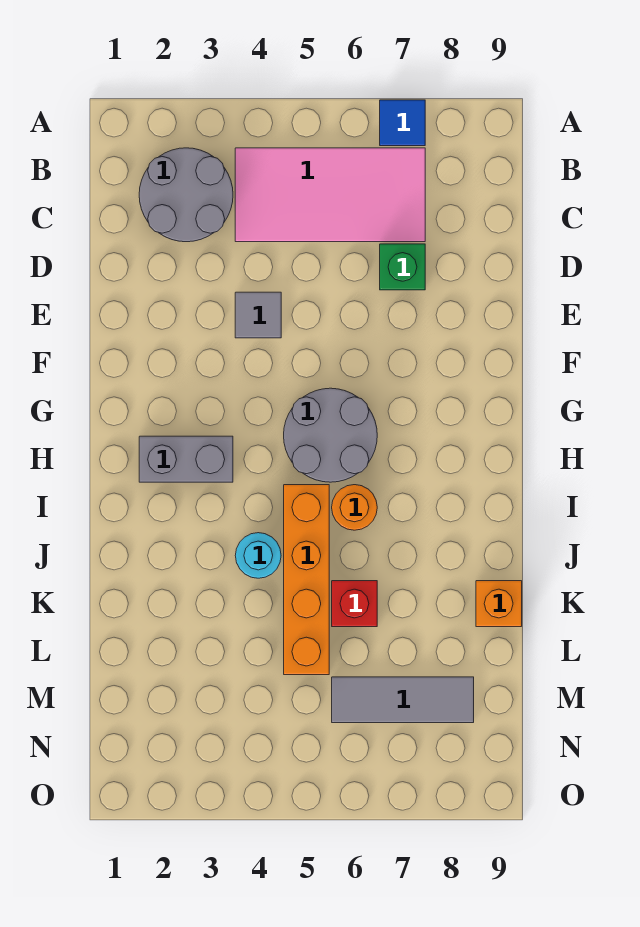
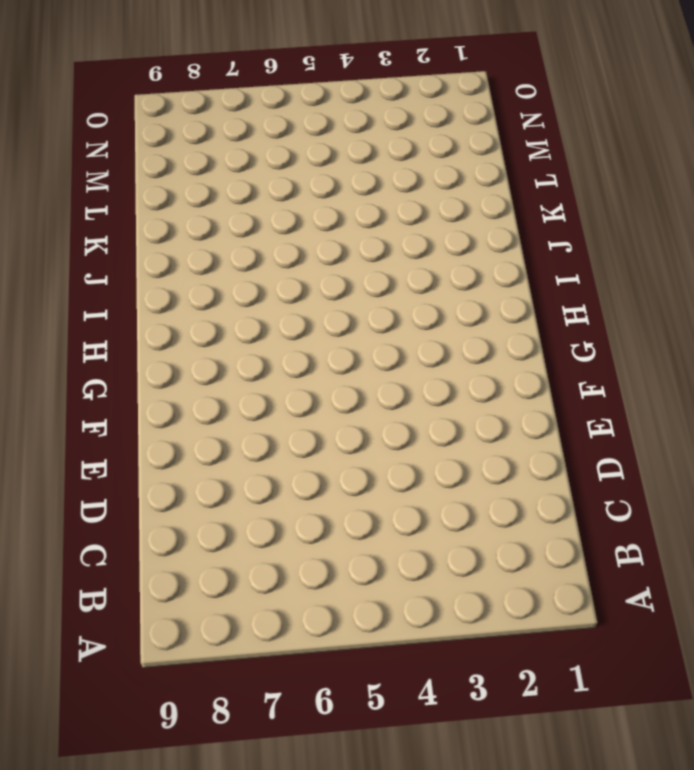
none -> blue 1x1 tile [380,100,425,146]
none -> grey 2x2 round brick [139,148,233,242]
none -> pink 2x4 tile [235,148,425,242]

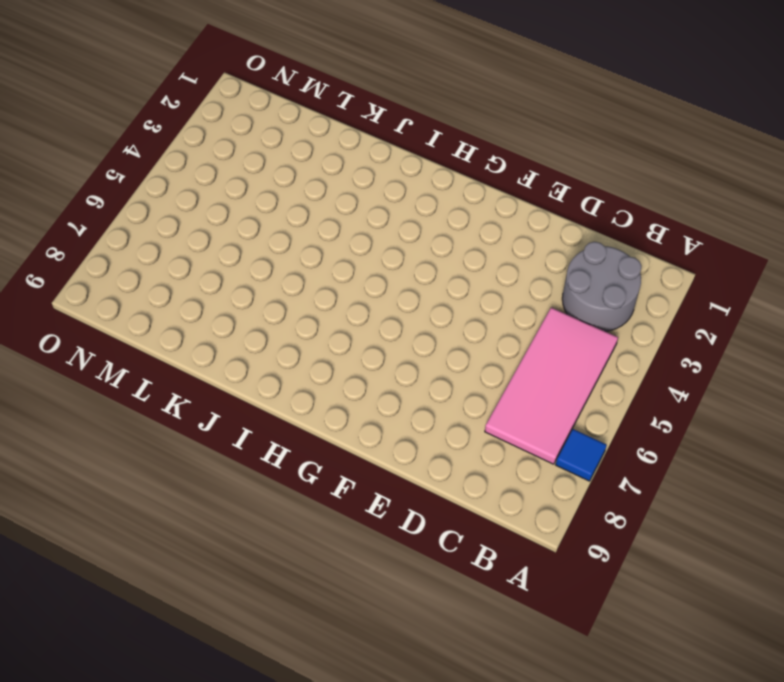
none -> green 1x1 brick [380,244,425,290]
none -> grey 1x1 tile [235,292,281,338]
none -> grey 2x2 round brick [284,388,377,482]

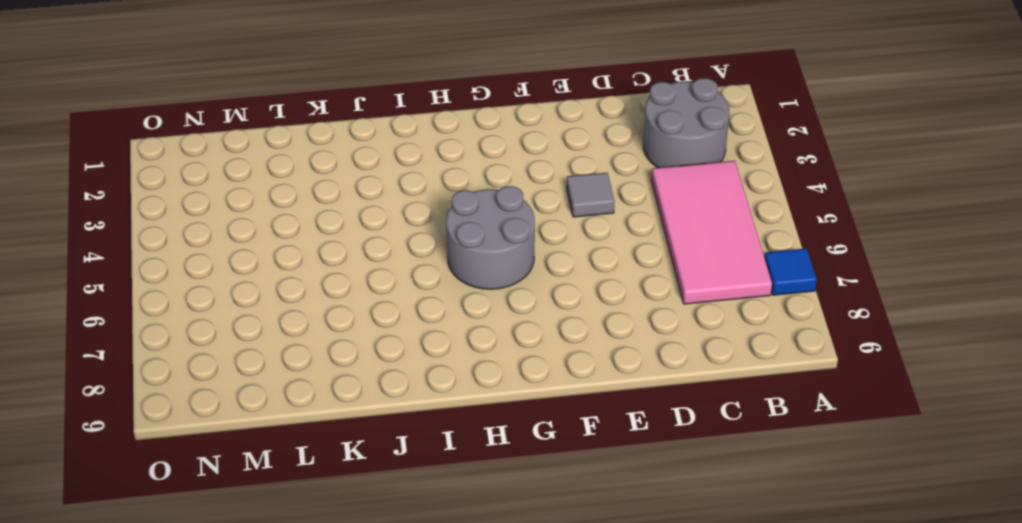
none -> green 1x1 brick [380,244,425,290]
none -> grey 1x2 brick [139,436,233,482]
none -> orange 1x4 brick [284,485,329,675]

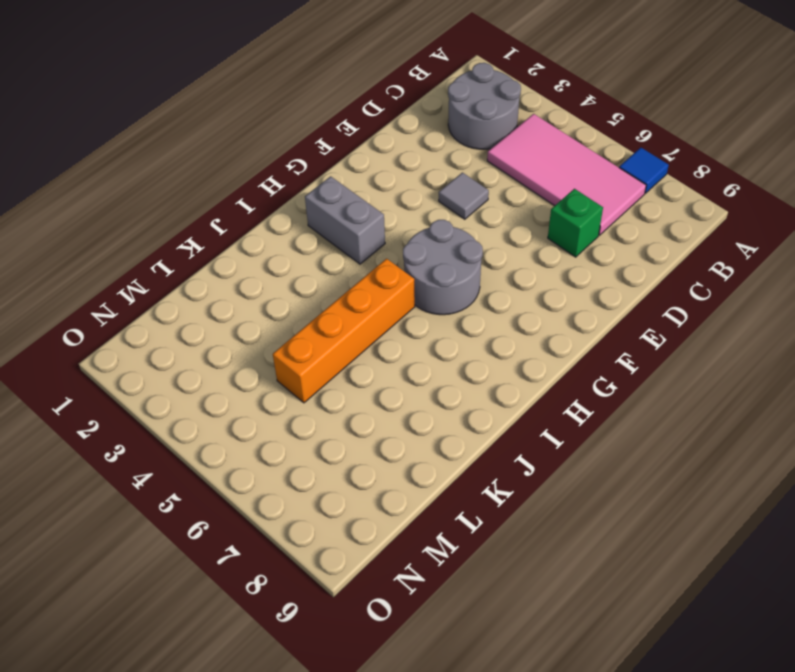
none -> orange 1x1 round brick [332,485,377,530]
none -> cyan 1x1 round brick [235,533,281,578]
none -> red 1x1 brick [332,581,377,627]

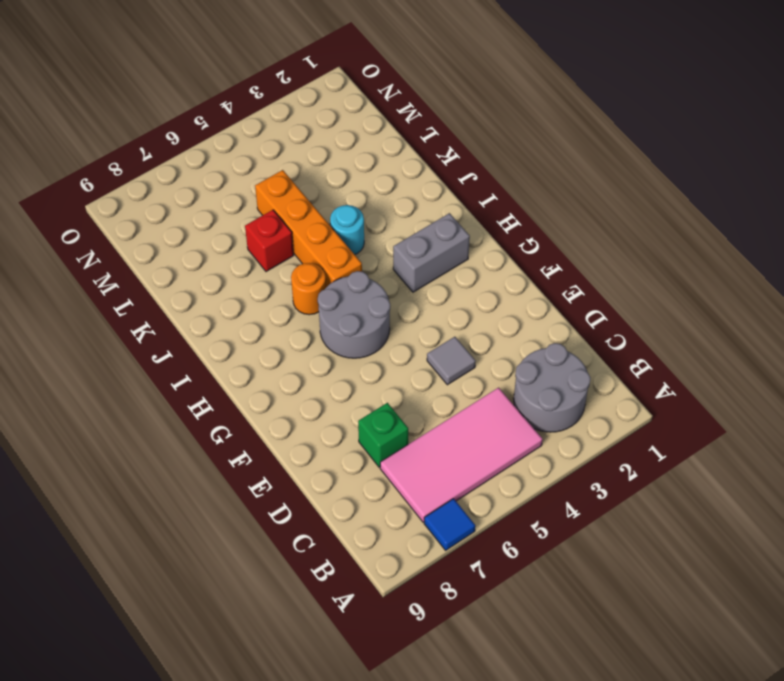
none -> orange 1x1 brick [476,581,522,627]
none -> grey 1x3 tile [332,677,474,723]

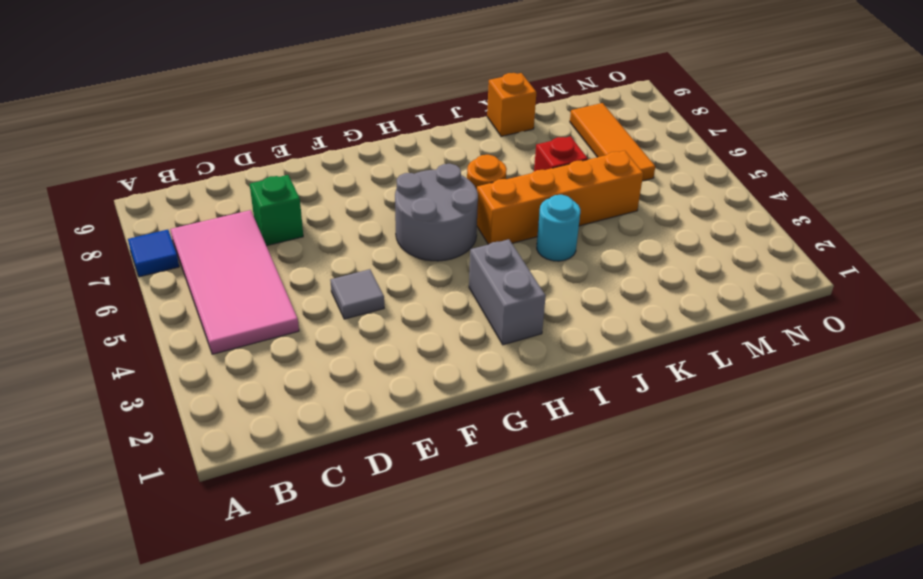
orange 1x3 tile [570,103,655,181] -> grey 1x3 tile [332,677,474,723]
none -> grey 2x2 round brick [139,148,233,242]

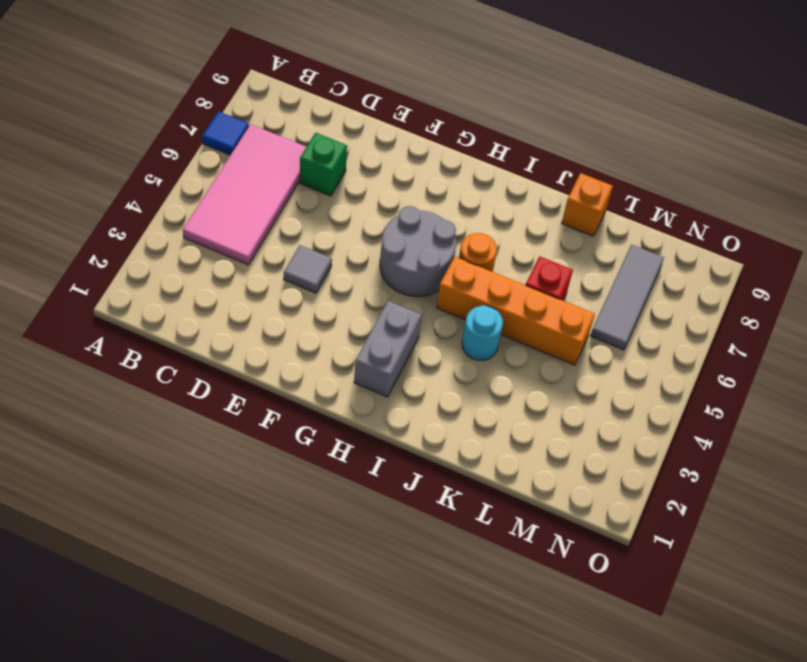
none -> grey 2x2 round brick [139,148,233,242]

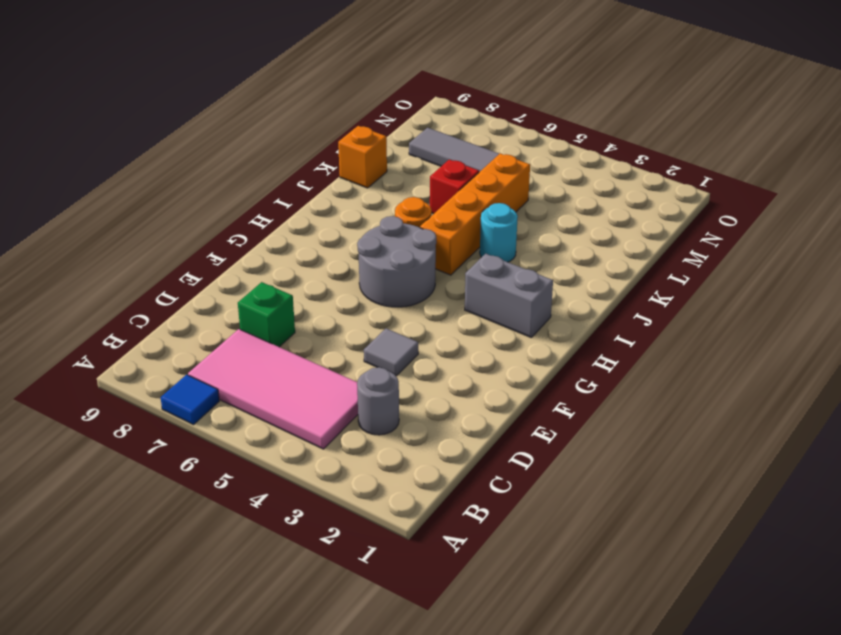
grey 1x1 round brick [357,367,399,435] -> grey 2x2 round brick [139,148,233,242]

